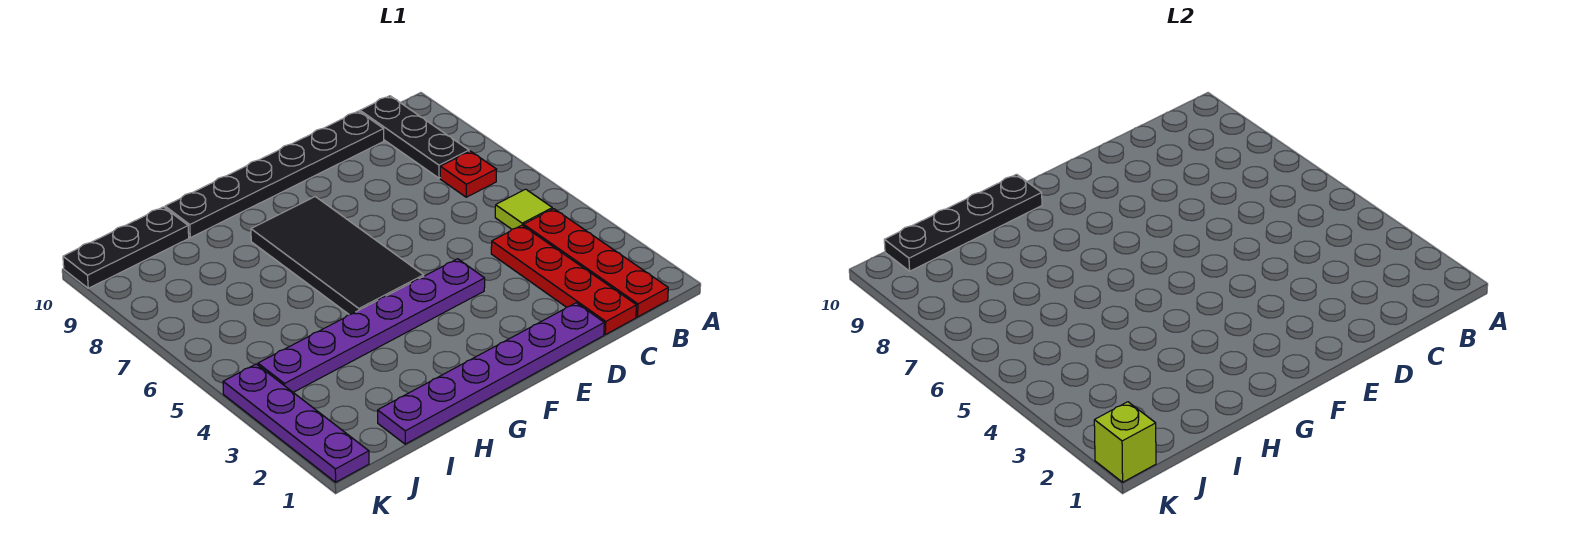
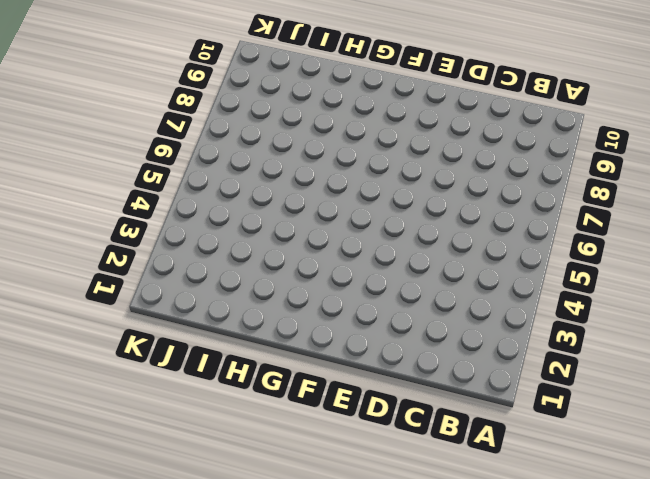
none -> red 1x4 plate [524,209,668,317]
none -> lime 1x1 tile [495,189,552,229]
none -> red 1x1 plate [440,151,497,197]

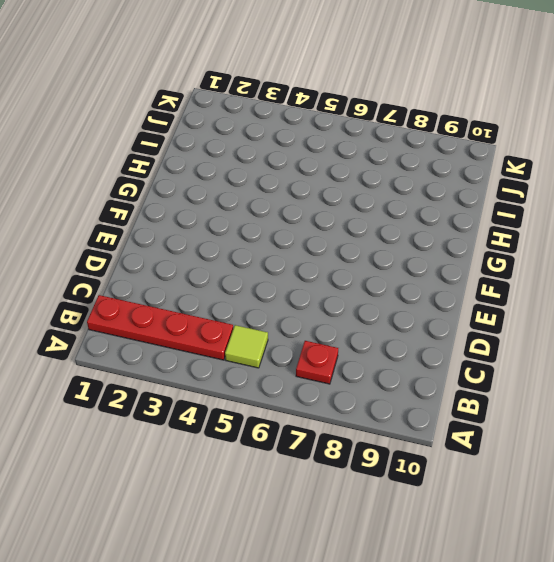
none -> black 1x3 plate [360,96,469,178]
none -> red 1x4 plate [491,225,636,335]
none -> black 1x6 plate [165,111,384,238]

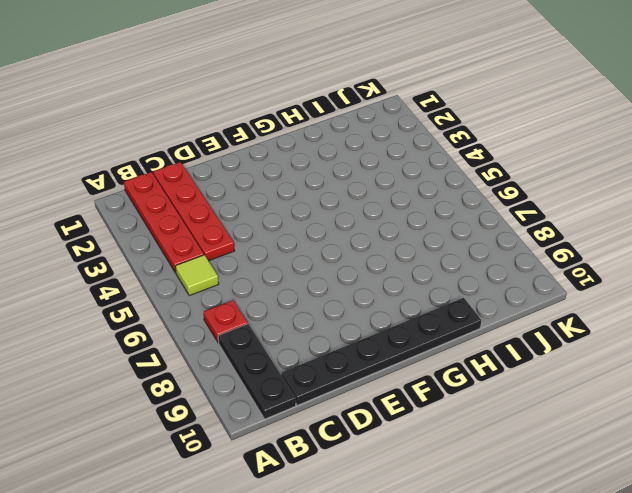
none -> purple 1x6 plate [378,303,604,444]
none -> purple 1x6 plate [258,259,485,392]
none -> black 2x4 tile [251,197,424,315]

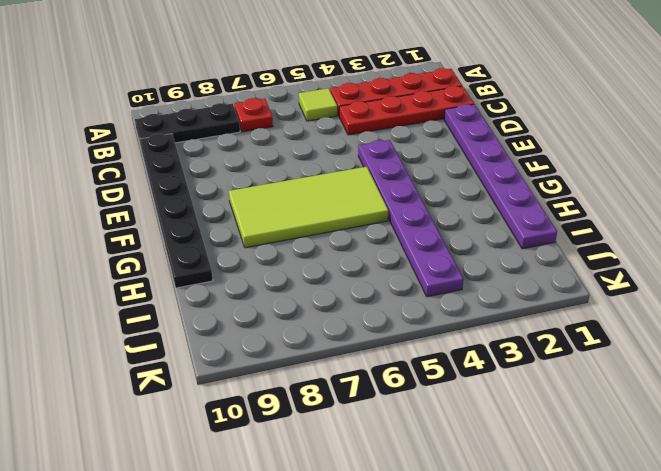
lime 2x4 tile [229,167,388,248] -> black 2x4 tile [251,197,424,315]
none -> black 1x3 plate [63,207,189,288]
none -> purple 1x4 plate [223,364,369,482]
none -> black 1x4 plate [884,174,1042,271]

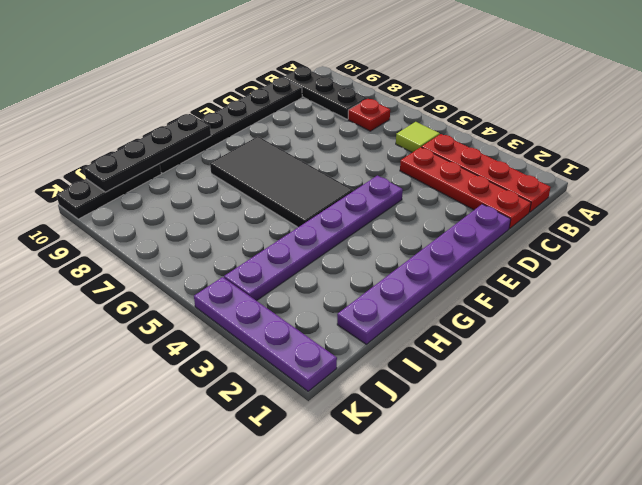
none -> lime 1x1 brick [1094,402,1156,482]

